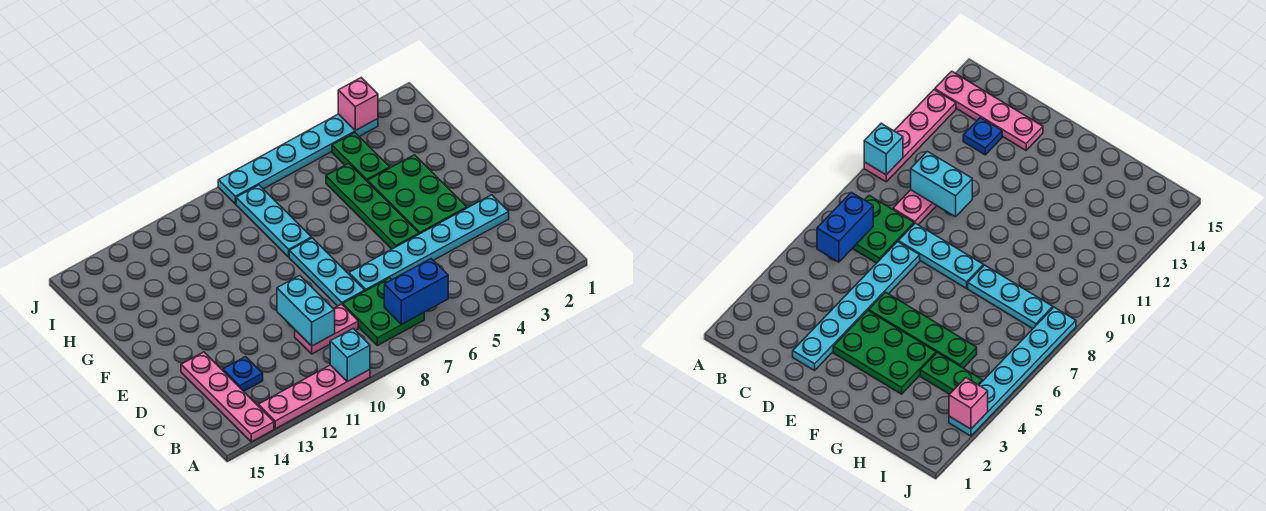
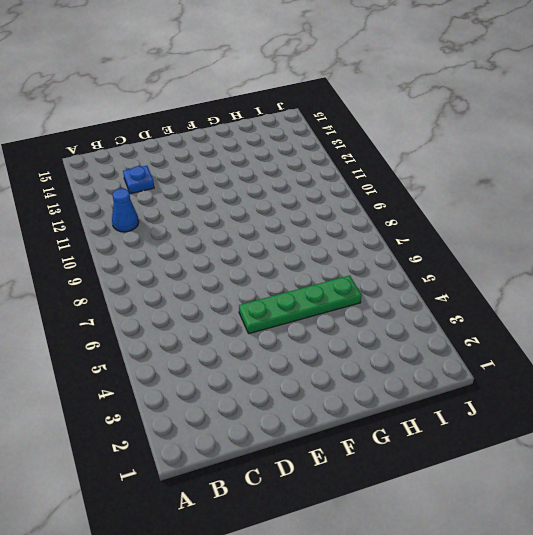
blue 1x1 cone [112,188,139,232] -> none
none -> pink 1x4 plate [258,365,370,429]
none -> pink 1x4 plate [181,352,274,442]
none -> green 2x2 plate [343,278,424,346]

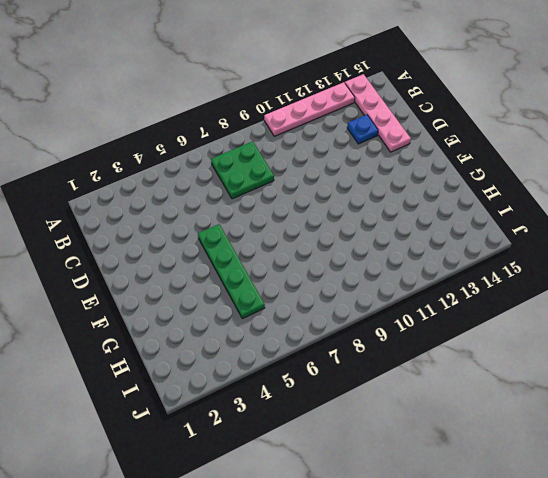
none -> pink 1x2 plate [295,304,358,354]
none -> cyan 1x6 plate [349,195,509,291]
none -> cyan 1x3 plate [289,238,365,306]

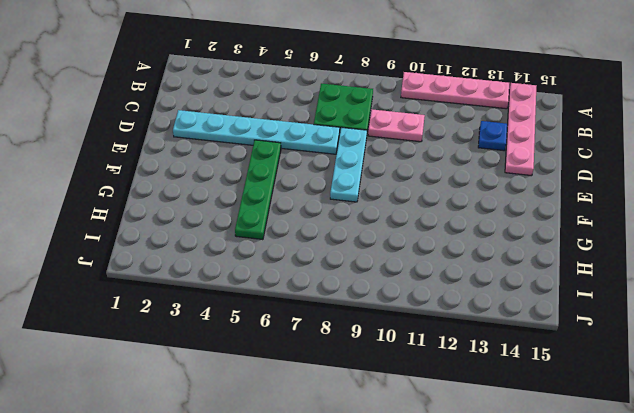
none -> green 2x3 plate [368,155,467,234]
none -> cyan 1x3 plate [236,185,311,257]
none -> green 1x2 plate [332,133,390,182]

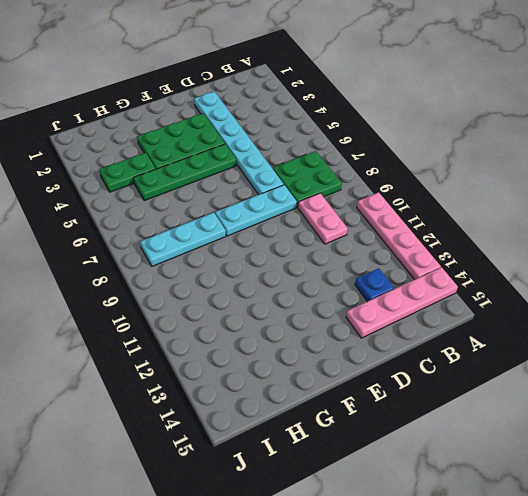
none -> cyan 1x6 plate [218,114,378,204]
none -> cyan 1x1 brick [330,329,370,381]
none -> blue 1x2 brick [384,259,448,325]

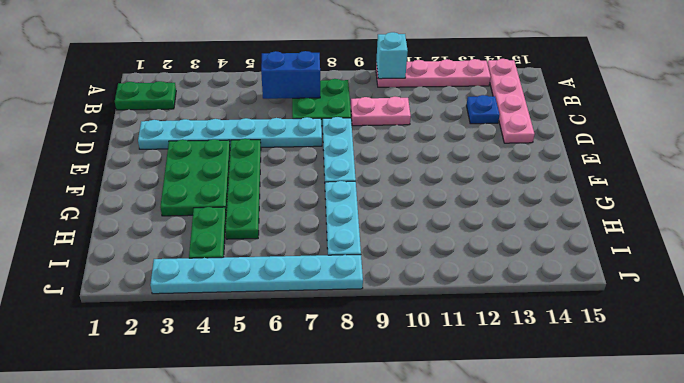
green 1x2 plate [115,81,176,110] -> none
none -> cyan 1x2 brick [277,276,335,346]
none -> pink 1x1 brick [338,78,378,131]

